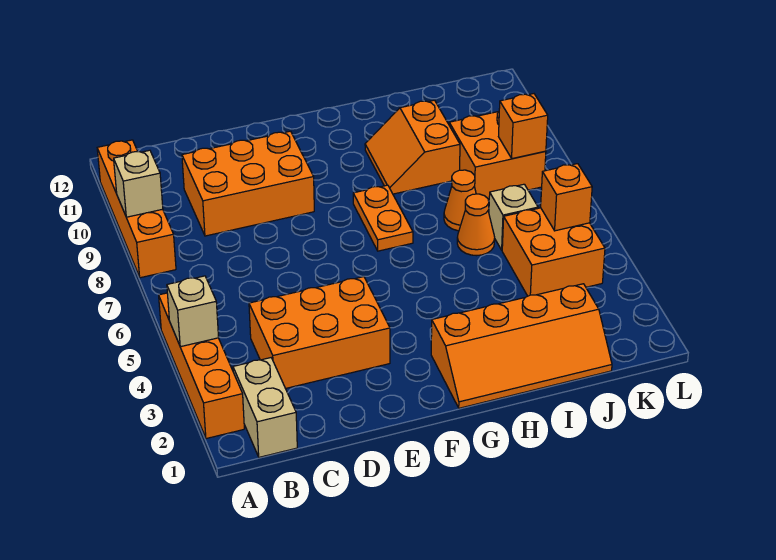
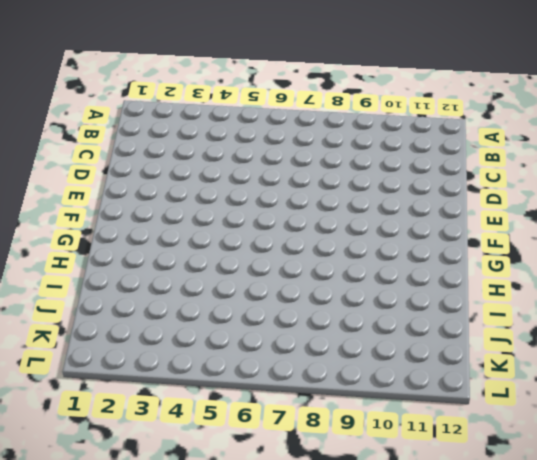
none -> orange 1x4 brick [159,293,244,439]
none -> orange 1x4 brick [97,140,176,278]
none -> tan 1x2 brick [233,358,297,457]

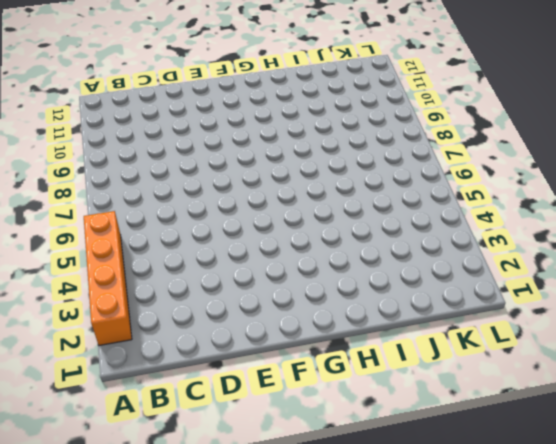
none -> orange 1x4 brick [97,140,176,278]
none -> tan 1x2 brick [233,358,297,457]
none -> orange 2x3 brick [249,277,390,388]

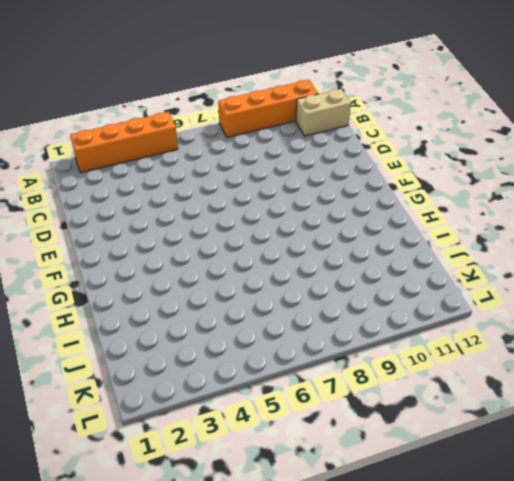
tan 1x2 brick [296,89,351,136] -> tan 1x2 brick moved to [233,358,297,457]
none -> orange 2x3 brick [249,277,390,388]
none -> orange 2x3 brick [182,131,314,236]
none -> orange 2x4 slope [431,284,612,408]

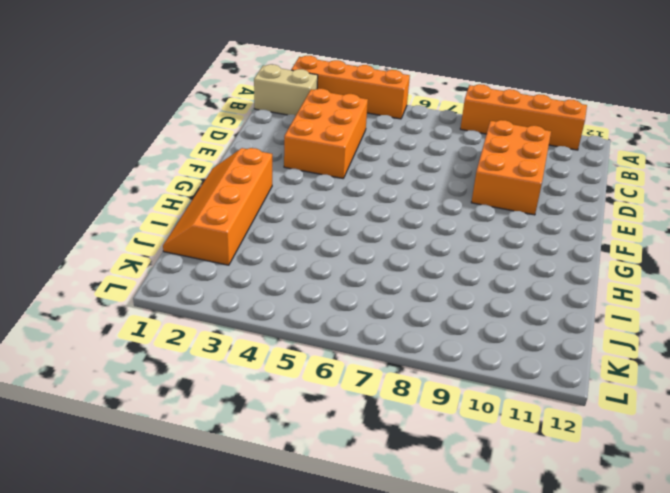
none -> orange 1x2 plate [353,185,413,251]
none -> orange 2x2 slope [365,100,460,194]
none -> orange 1x1 cone [457,194,495,256]

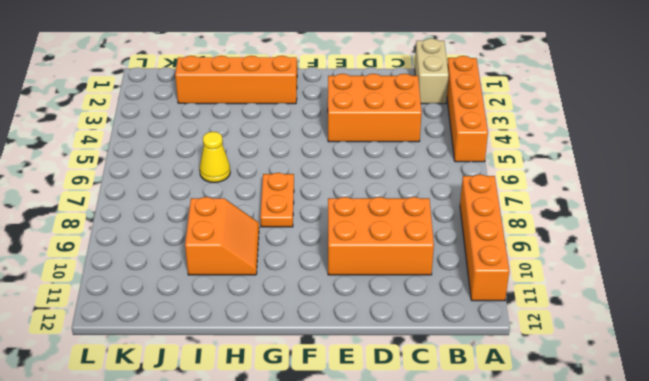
yellow 1x1 cone [200,132,230,183] -> orange 1x1 cone [457,194,495,256]
none -> orange 1x1 cone [444,170,476,231]
none -> orange 2x2 brick [502,208,605,296]
none -> tan 1x1 brick [489,184,538,250]

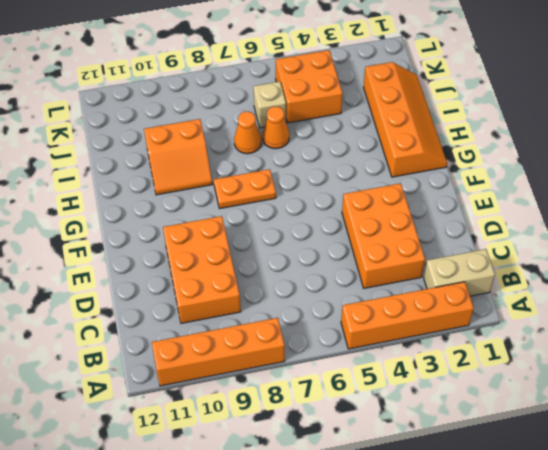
none -> orange 2x2 brick [449,112,546,199]
none -> tan 1x1 brick [167,276,219,347]
none -> tan 1x1 brick [114,150,163,217]

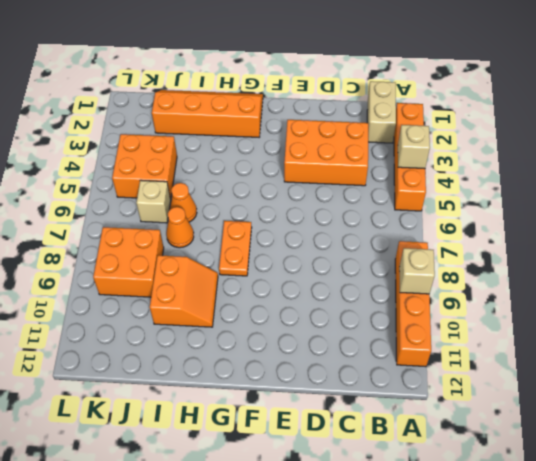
none -> orange 2x3 brick [182,131,314,236]
none -> orange 1x1 brick [541,164,592,231]
none -> orange 1x1 brick [499,94,548,159]

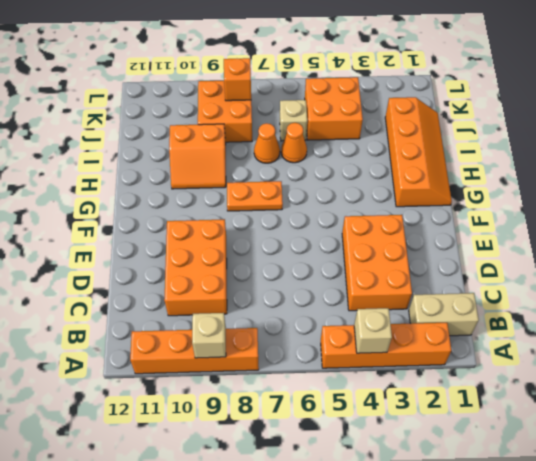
none -> orange 1x1 brick [541,164,592,231]

